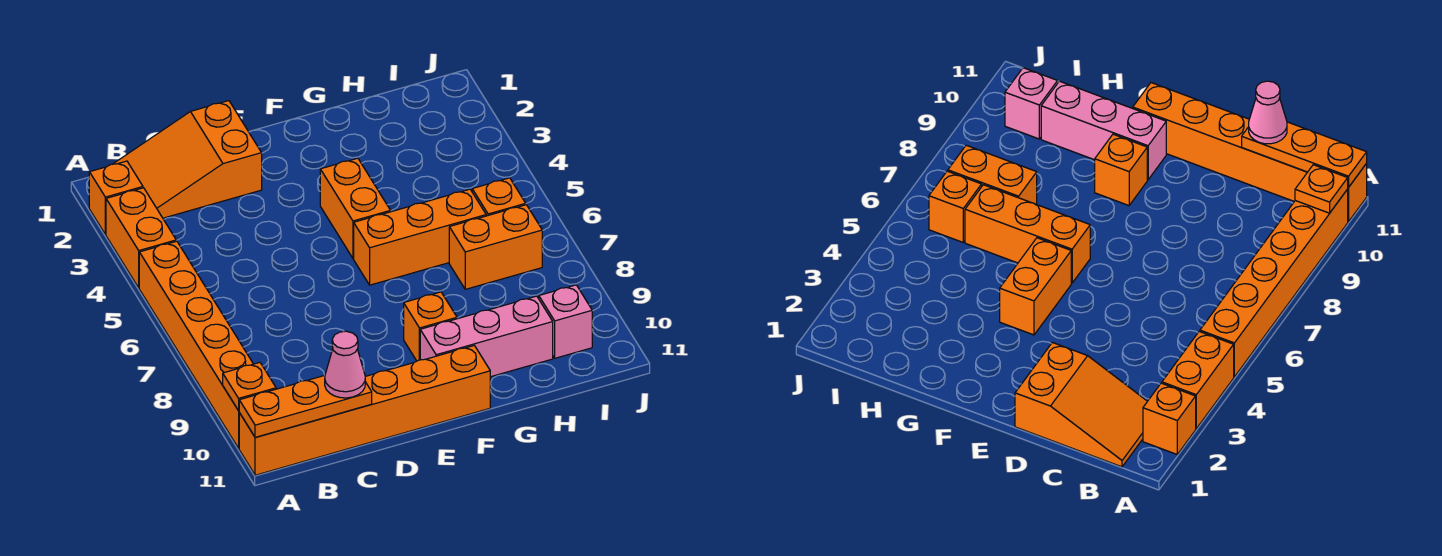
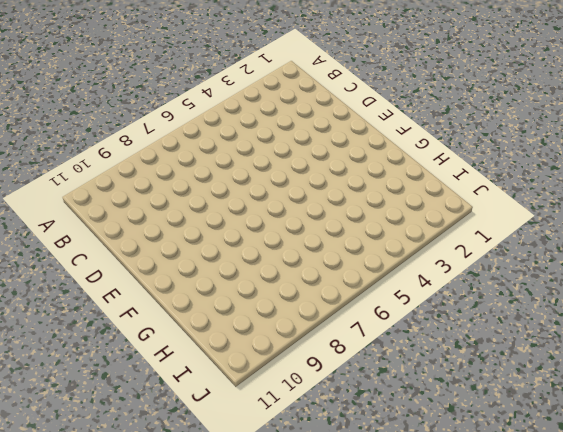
none -> orange 1x1 brick [89,161,143,235]
none -> orange 1x2 brick [106,188,176,288]
none -> orange 1x6 brick [139,241,253,448]

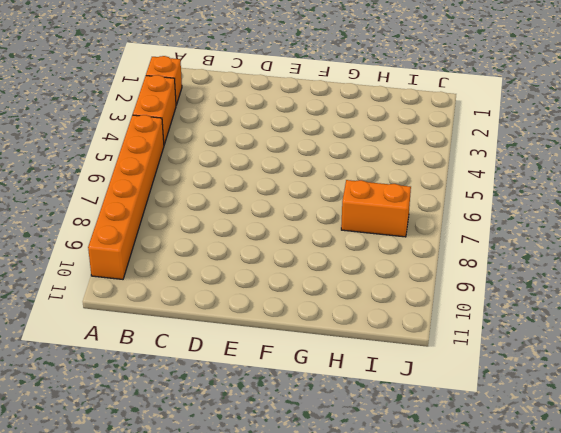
none -> orange 1x6 brick [239,346,490,475]
none -> orange 2x3 slope [114,101,262,218]
none -> orange 1x2 brick [320,158,391,258]

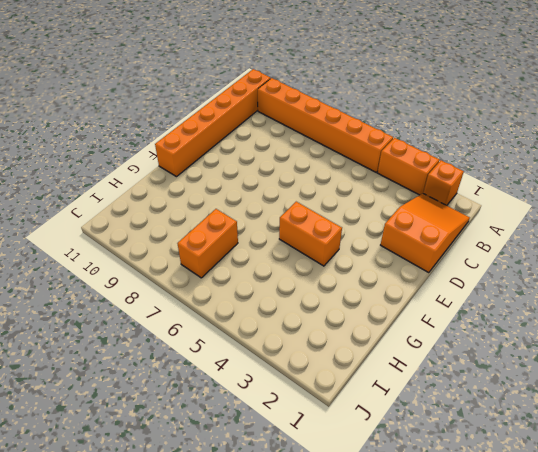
none -> orange 1x3 brick [354,189,486,285]
none -> orange 1x1 brick [404,292,457,361]
none -> pink 1x3 brick [420,296,553,377]

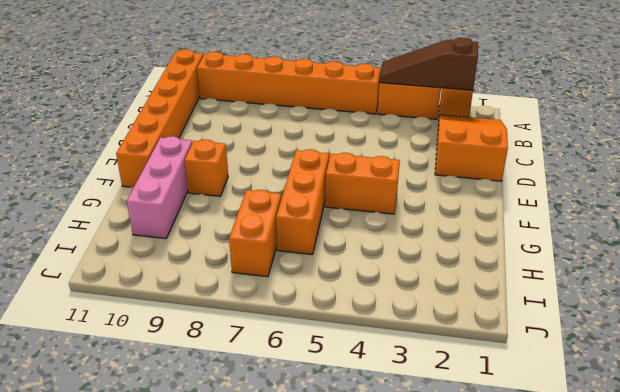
brown 1x3 slope [380,38,478,90] -> none
none -> orange 1x1 brick [472,178,526,216]
none -> pink 1x1 brick [539,285,592,358]
none -> orange 1x1 plate [223,363,276,411]

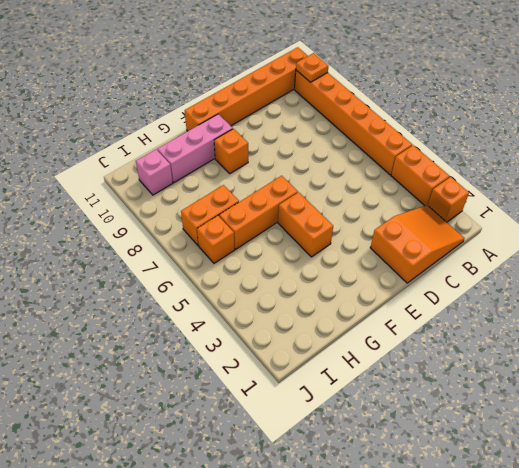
none -> orange 1x3 plate [239,375,372,437]
none -> pink 1x1 cone [325,331,365,398]

